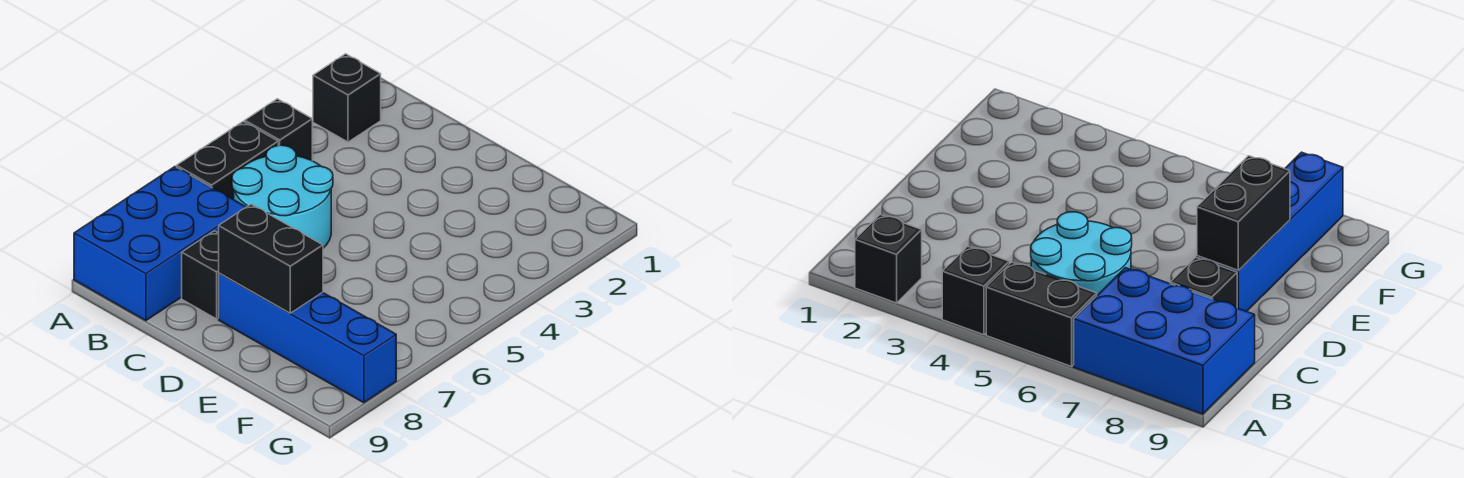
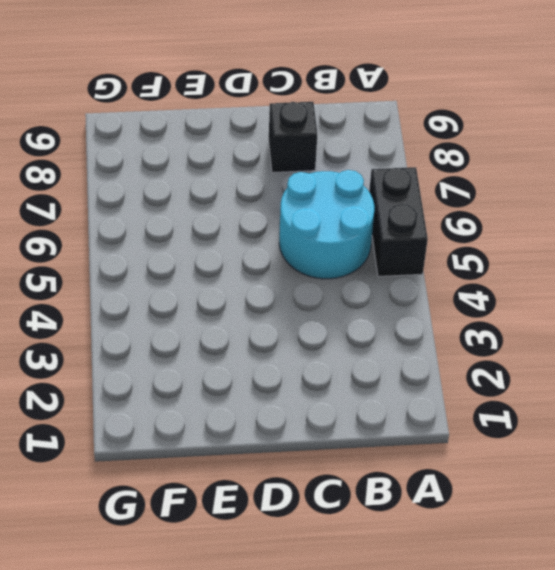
none -> black 1x1 brick [313,54,381,142]
none -> black 1x1 brick [245,99,312,161]

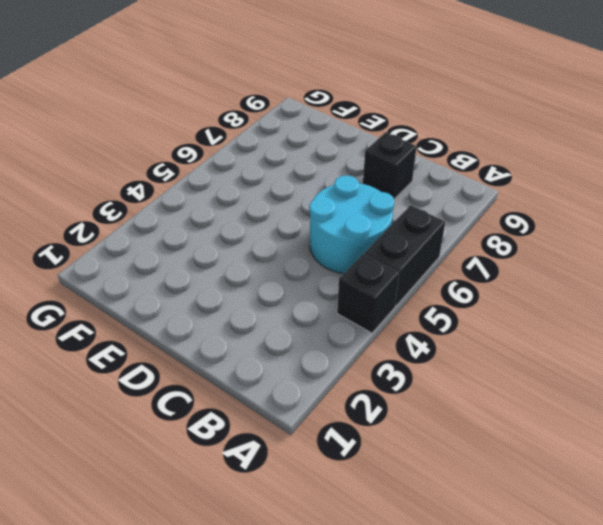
none -> black 1x1 brick [313,54,381,142]
none -> blue 2x3 brick [74,167,246,321]

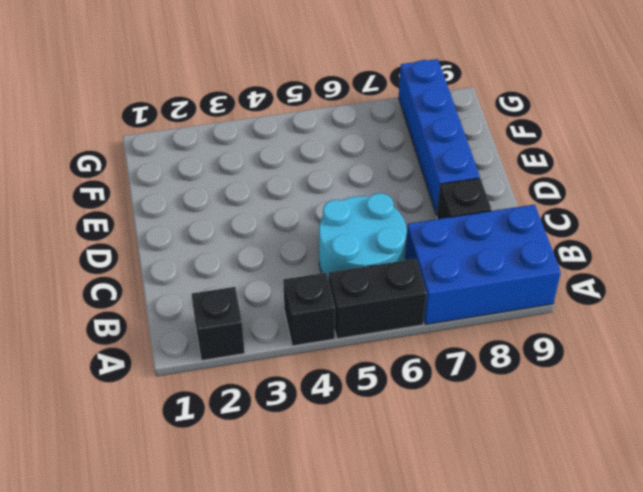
none -> black 1x2 brick [219,204,323,313]

